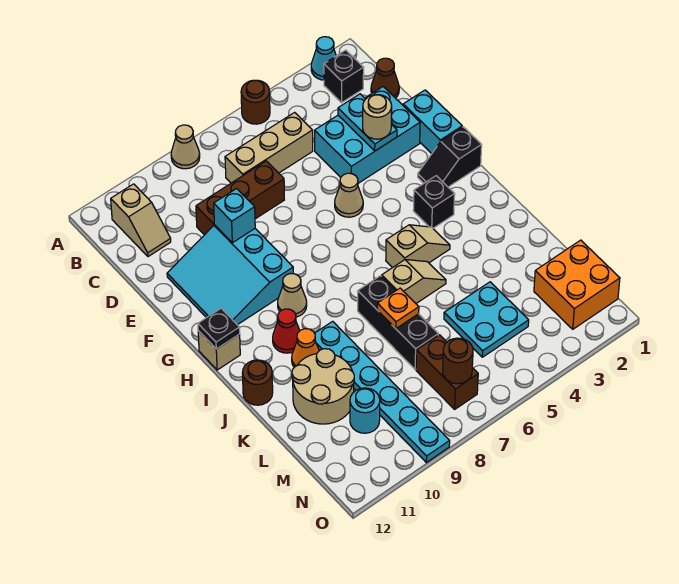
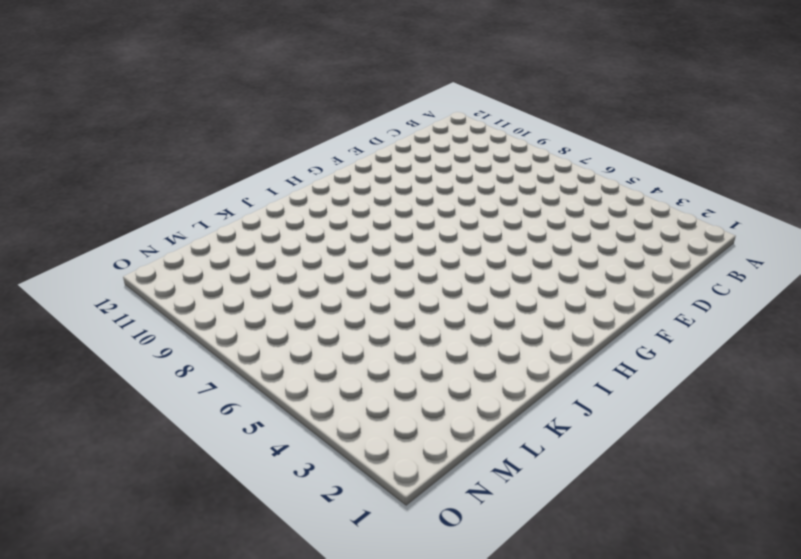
none -> cyan 1x1 cone [311,37,336,80]
none -> brown 1x1 round brick [241,80,270,124]
none -> tan 1x1 cone [171,125,200,169]
none -> black 1x1 brick [324,50,364,103]

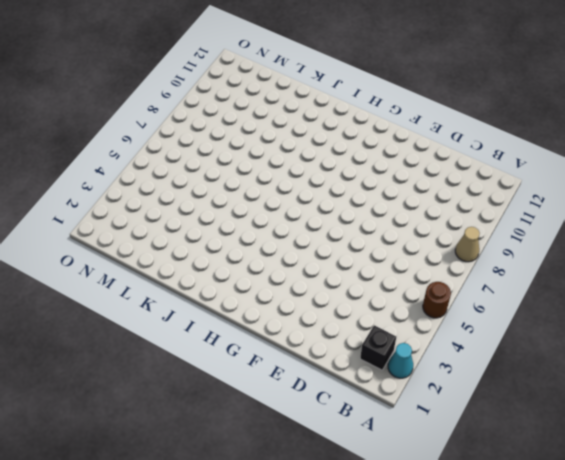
none -> tan 1x2 slope [111,184,171,257]
none -> brown 1x1 cone [371,58,399,98]
none -> tan 1x3 brick [225,112,313,183]
none -> cyan 2x3 brick [315,87,420,183]

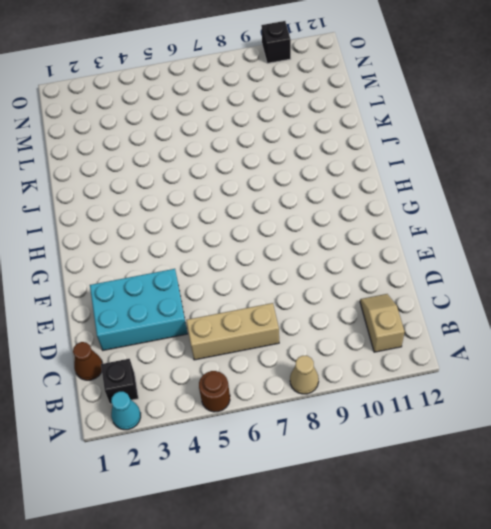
black 1x1 brick [261,21,291,63] -> black 1x1 brick moved to [413,176,455,228]
none -> brown 1x3 brick [196,161,284,235]
none -> cyan 1x2 brick [403,90,462,154]
none -> cyan 3x3 slope [167,225,293,325]
none -> tan 1x1 cone [335,173,363,217]

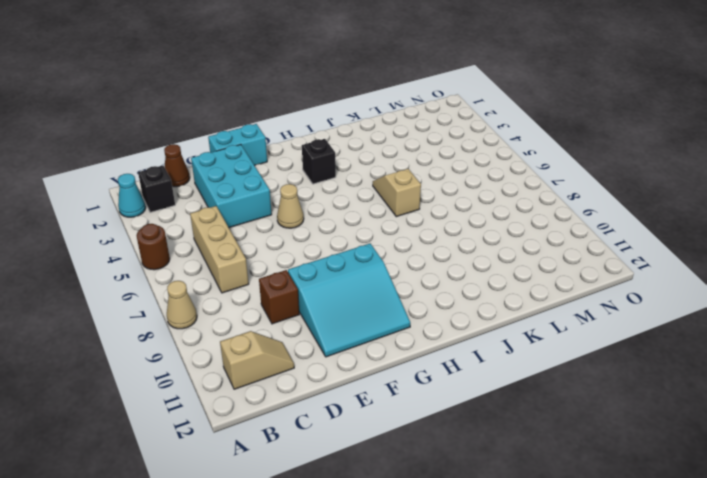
brown 1x1 brick [259,270,299,324] -> brown 1x3 brick [196,161,284,235]
none -> black 1x2 slope [418,127,482,187]
none -> tan 1x1 cone [278,274,307,317]
none -> tan 1x1 brick [198,331,240,370]
none -> tan 1x2 slope [386,225,450,268]

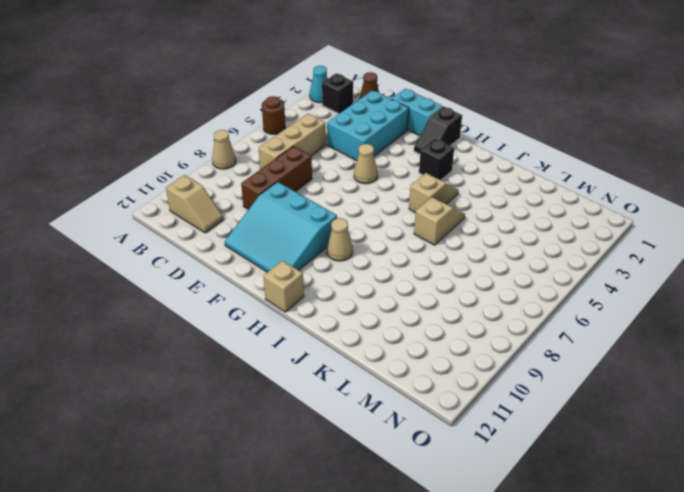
none -> red 1x1 cone [273,309,300,353]
none -> black 1x3 brick [358,276,438,369]
none -> cyan 1x6 plate [315,321,450,462]
none -> orange 1x1 cone [292,329,319,367]

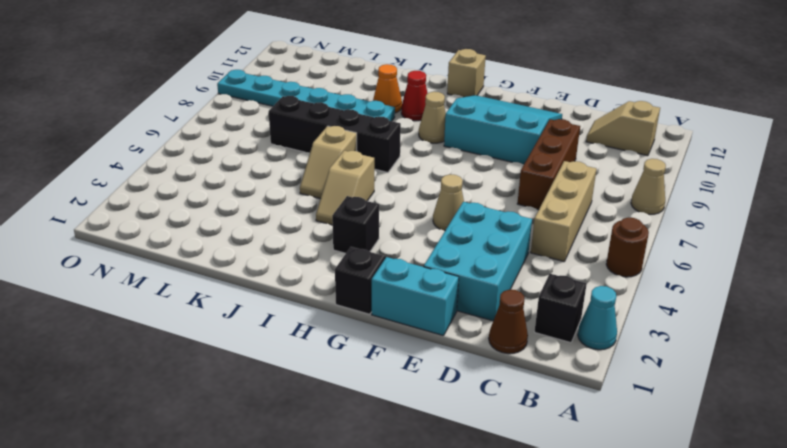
black 1x4 brick [269,96,401,172] -> black 1x3 brick [358,276,438,369]
none -> brown 1x1 round brick [242,360,273,405]
none -> tan 2x2 round brick [292,349,354,424]
none -> cyan 2x2 plate [444,282,529,357]
none -> orange 2x2 brick [534,240,620,329]

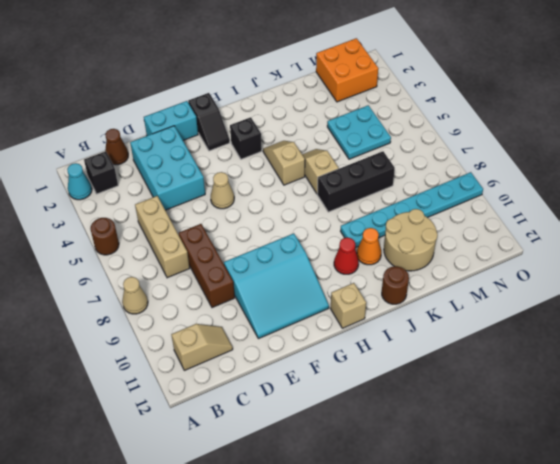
none -> tan 1x1 cone [278,274,307,317]
none -> brown 1x2 brick [416,335,478,409]
none -> cyan 1x1 round brick [350,388,380,433]
none -> cyan 1x2 plate [338,94,397,151]

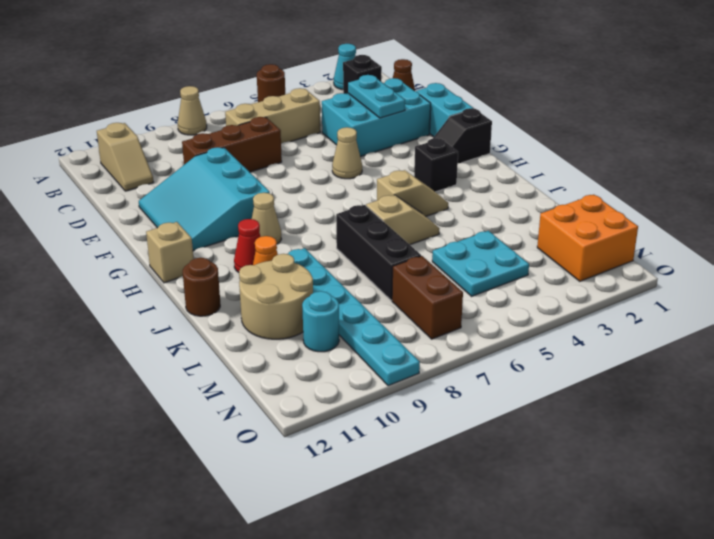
none -> cyan 1x1 brick [214,189,255,243]
none -> black 1x1 plate [198,308,240,349]
none -> orange 1x1 plate [377,288,419,328]
none -> brown 1x1 round brick [443,338,473,384]

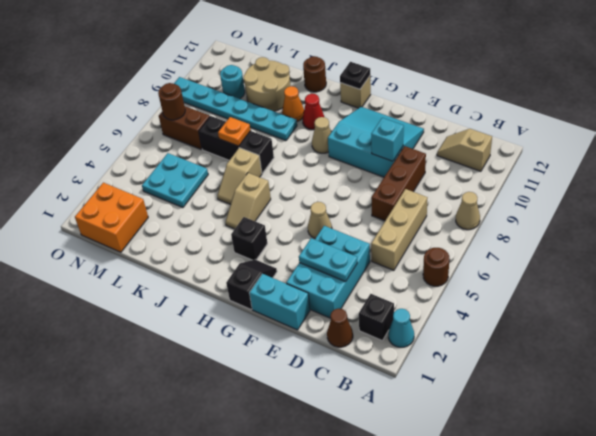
none -> tan 1x1 round brick [363,95,392,139]

